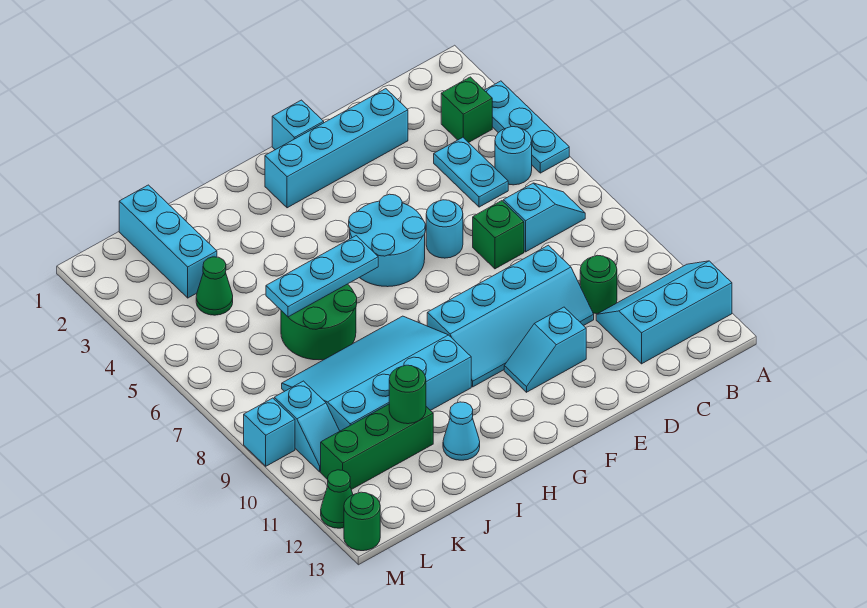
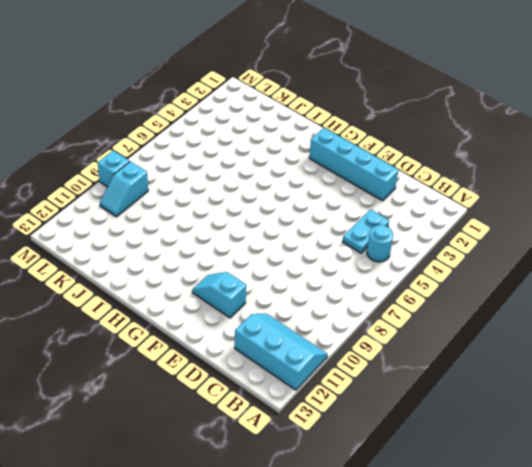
none -> cyan 1x3 plate [484,81,569,173]
none -> green 1x1 brick [441,77,492,143]
none -> cyan 1x2 slope [503,183,585,252]

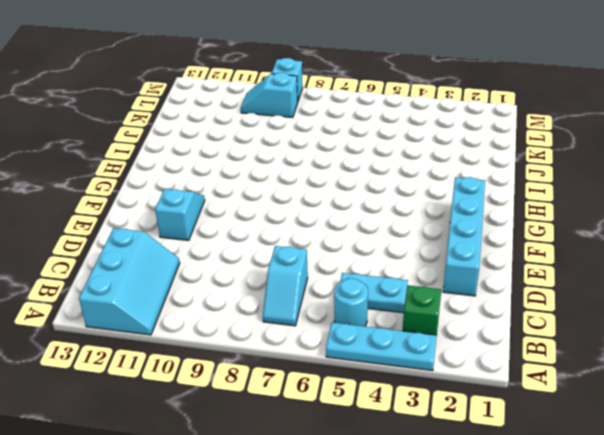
none -> green 1x1 round brick [580,255,617,314]
none -> green 1x1 brick [473,201,524,269]
none -> cyan 2x4 slope [427,245,594,387]

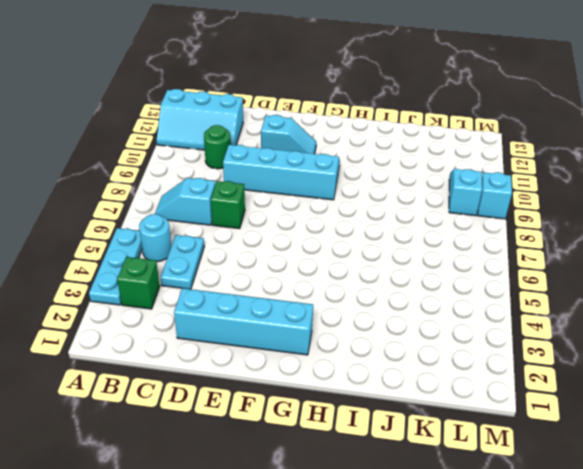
none -> cyan 1x1 round brick [426,200,463,258]
none -> cyan 1x1 brick [272,100,324,150]
none -> cyan 2x2 round brick [349,194,425,287]

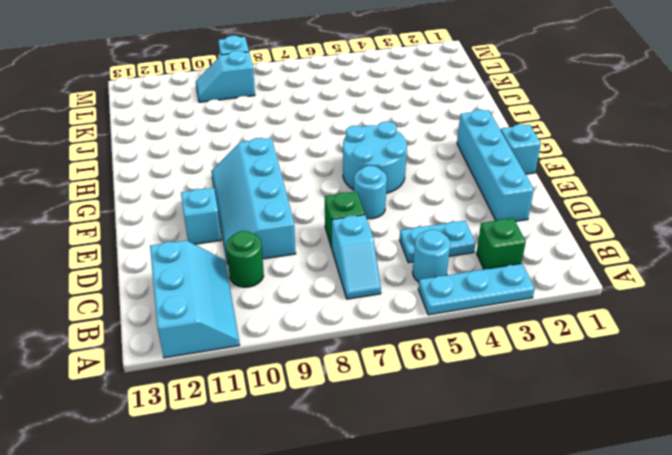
none -> cyan 3x4 slope [282,316,471,431]
none -> green 2x2 round brick [281,284,357,360]
none -> cyan 1x1 cone [443,402,480,460]

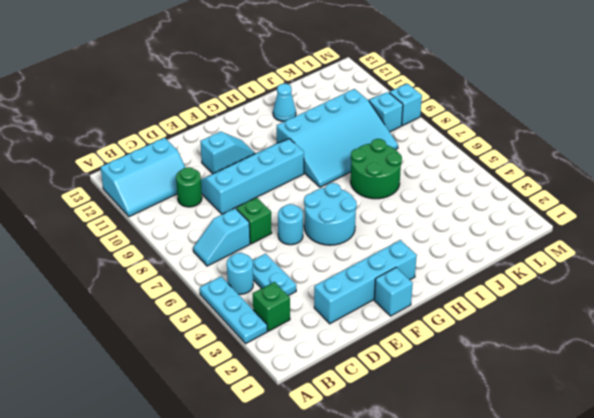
none -> green 1x3 brick [321,404,433,490]
none -> cyan 1x3 brick [119,185,217,298]
none -> green 1x1 cone [196,257,233,315]

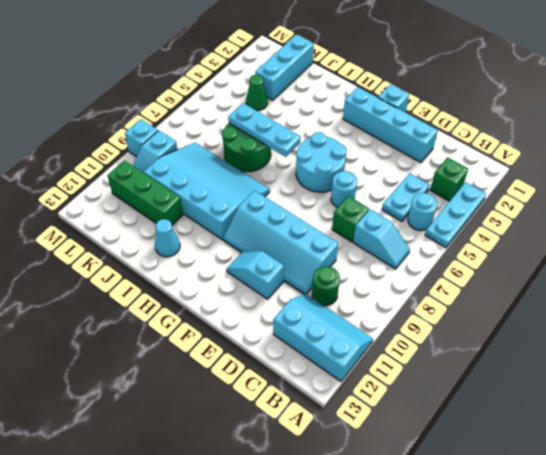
none -> green 1x1 cone [321,470,353,528]
none -> green 1x1 round brick [344,492,380,551]
none -> green 1x1 round brick [389,365,426,424]

